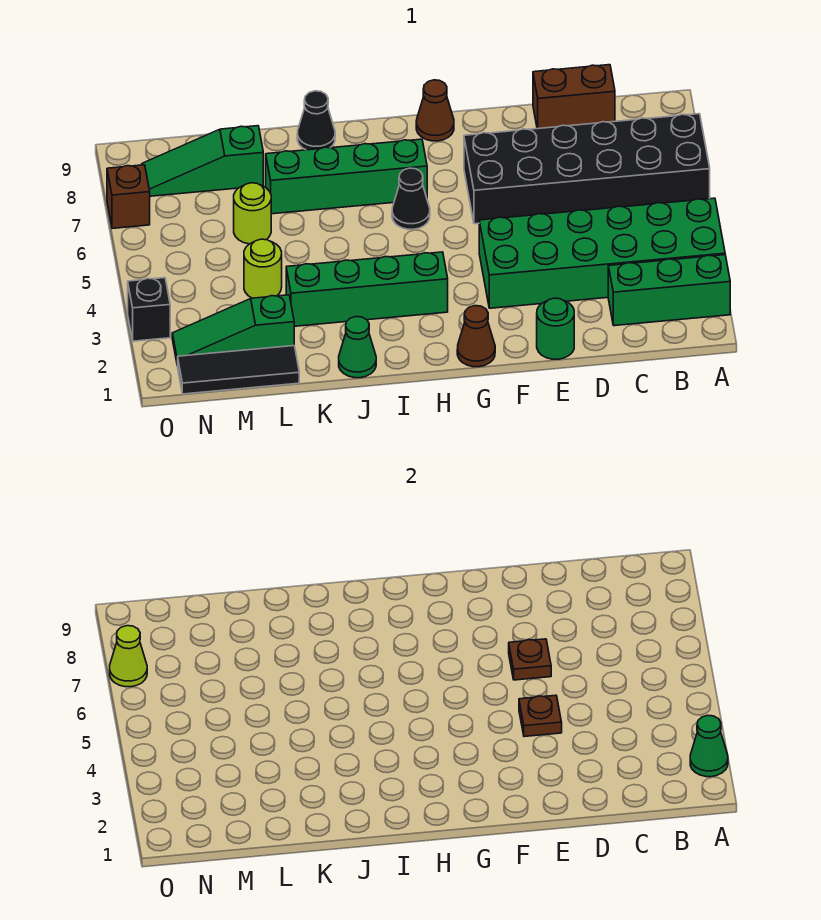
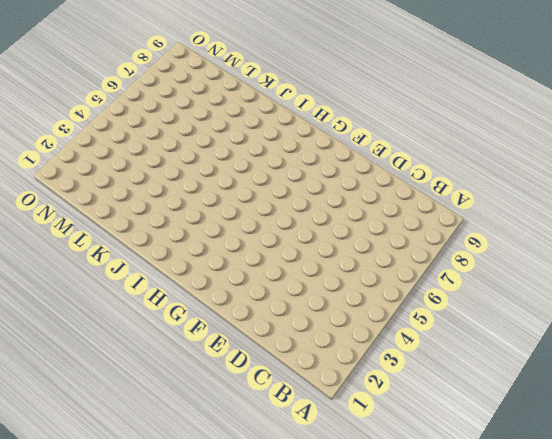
none -> green 1x3 brick [608,255,730,326]
none -> green 2x6 brick [479,198,725,308]
none -> black 2x6 brick [464,114,710,224]

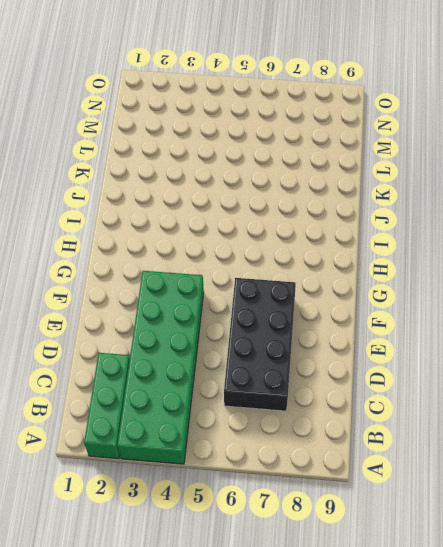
black 2x4 brick [224,278,296,411] -> black 2x6 brick [464,114,710,224]
none -> brown 1x2 brick [533,65,615,129]
none -> green 1x1 round brick [537,298,574,359]
none -> brown 1x1 cone [457,306,495,367]

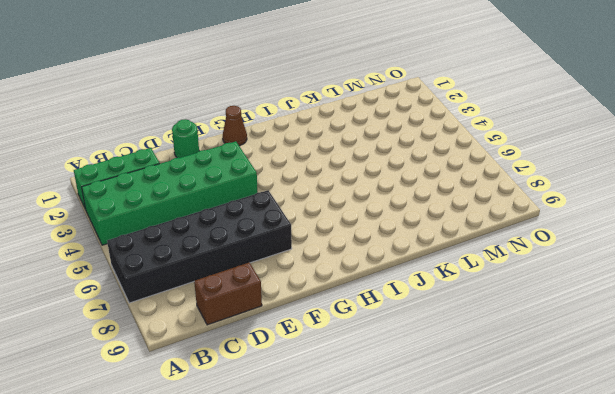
none -> brown 1x1 cone [416,80,454,141]
none -> green 1x4 brick [286,252,448,326]
none -> black 1x1 cone [392,168,430,229]

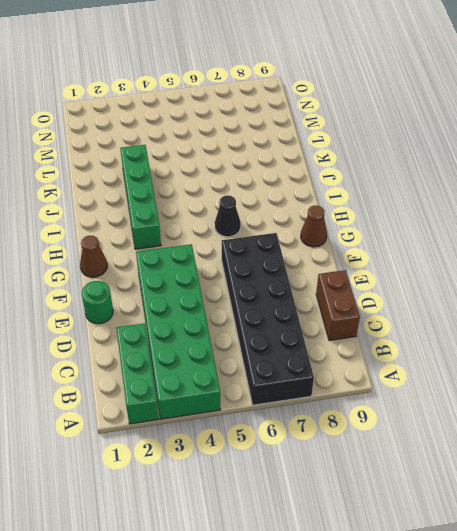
none -> green 1x4 brick [266,139,427,214]
none -> green 1x1 cone [339,317,376,378]
none -> black 1x1 cone [297,91,335,150]

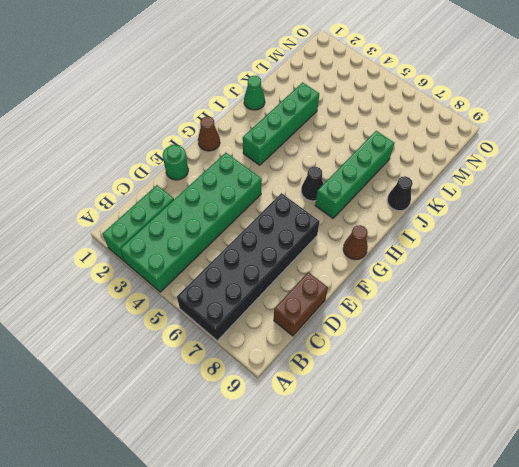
none -> black 1x3 tile [177,346,299,394]
none -> green 1x3 slope [172,295,294,366]
none -> lime 1x1 round brick [244,239,282,298]

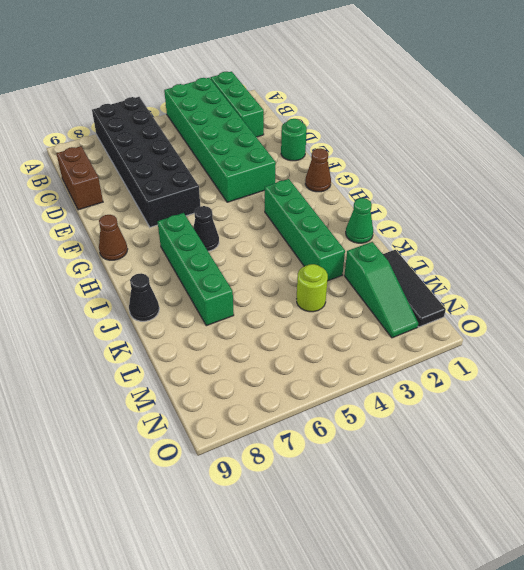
none -> lime 1x1 round brick [234,183,271,244]
none -> green 1x3 slope [142,126,263,196]
none -> black 1x1 brick [128,278,170,341]

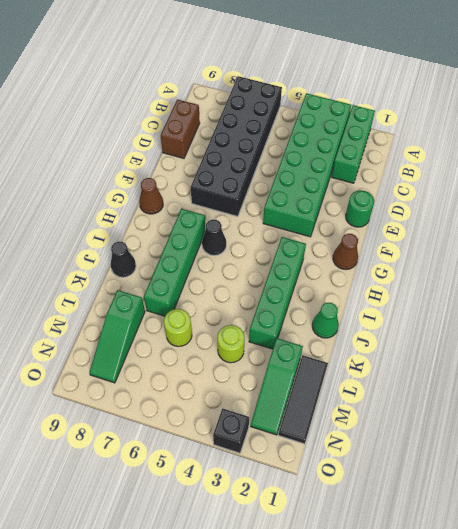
none -> brown 1x1 brick [107,165,150,228]
none -> green 1x1 cone [690,715,728,777]
none -> brown 1x1 plate [519,695,562,737]

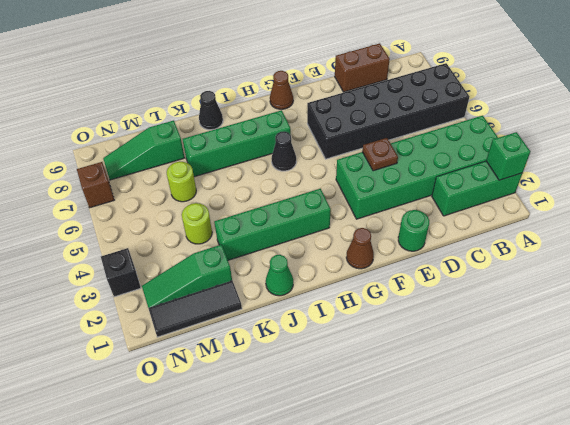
green 1x1 brick [486,132,530,180] -> green 1x1 cone [690,715,728,777]
none -> brown 1x1 plate [509,639,551,680]
none -> lime 1x1 cone [110,626,147,687]

